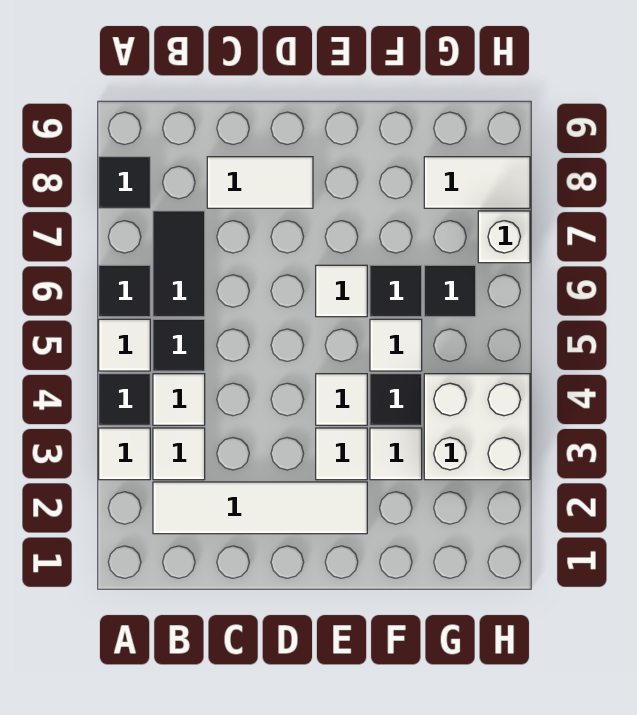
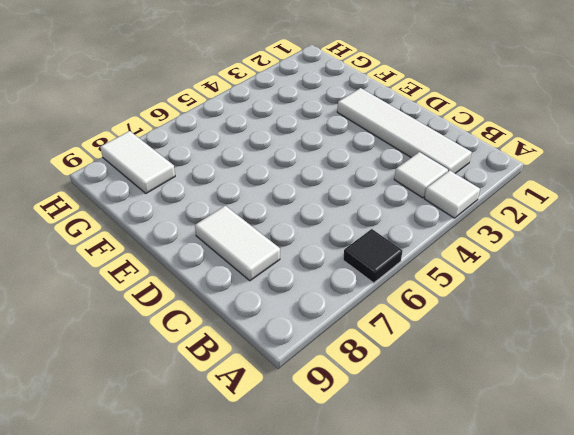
none -> black 1x1 tile [99,374,150,425]
none -> white 1x1 tile [99,319,150,371]
none -> black 1x1 tile [99,157,150,208]

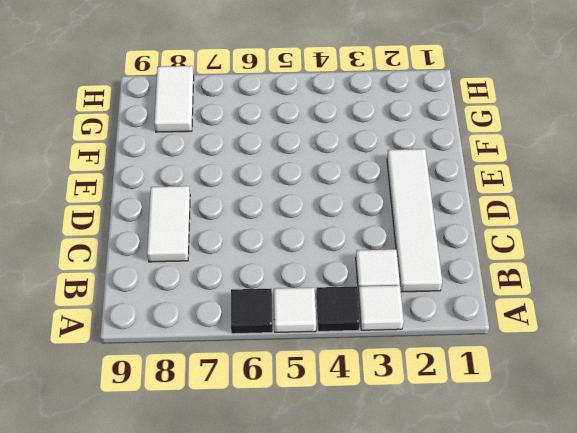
none -> black 1x1 tile [99,157,150,208]
none -> white 1x1 tile [153,374,205,425]
none -> black 1x1 tile [153,319,205,371]

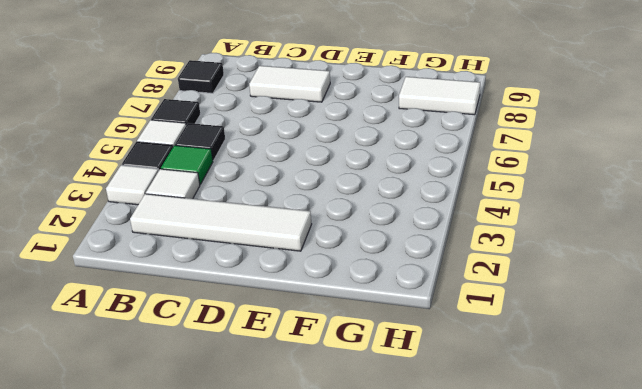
green 1x1 tile [161,145,213,184] -> white 1x1 tile [153,374,205,425]
none -> black 1x2 tile [153,211,205,317]
none -> white 1x1 tile [316,428,367,480]
none -> white 1x1 tile [316,374,367,425]

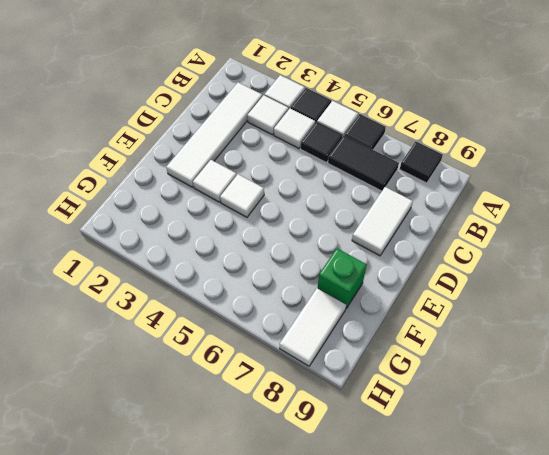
green 1x1 brick [318,248,367,308] -> none
none -> white 1x1 tile [316,265,367,317]
none -> white 1x1 tile [370,428,422,480]
none -> black 1x1 tile [370,374,422,425]

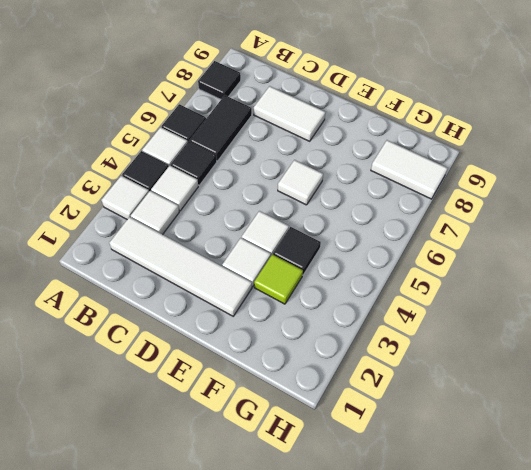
lime 1x1 tile [254,254,303,304] -> white 1x1 tile [370,428,422,480]
none -> white 1x1 tile [370,319,422,371]
none -> black 1x1 tile [370,265,422,317]
none -> white 2x2 brick [424,374,530,480]

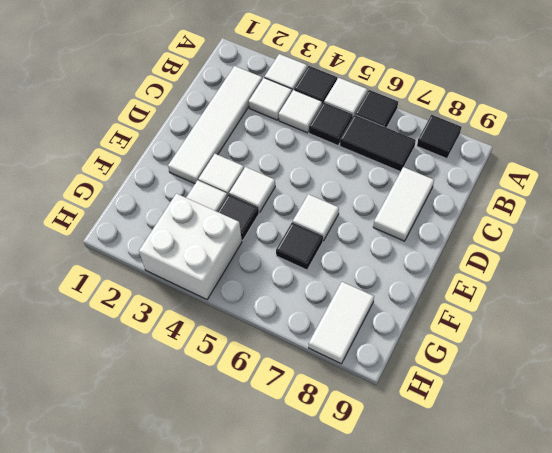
none -> white 1x1 tile [370,319,422,371]
none -> black 1x1 tile [424,265,476,317]
none -> white 1x1 brick [478,211,530,263]

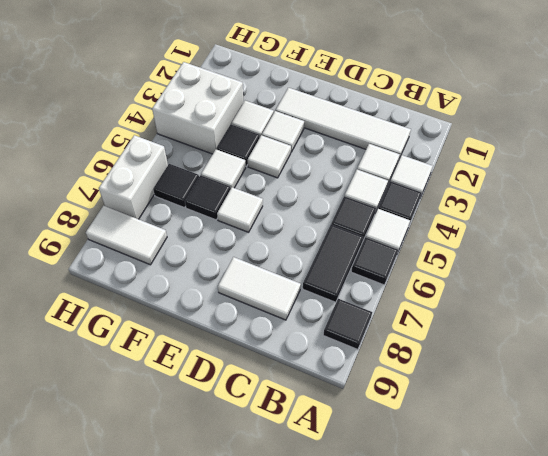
white 1x2 brick [99,135,168,219] -> white 1x1 brick [478,211,530,263]

